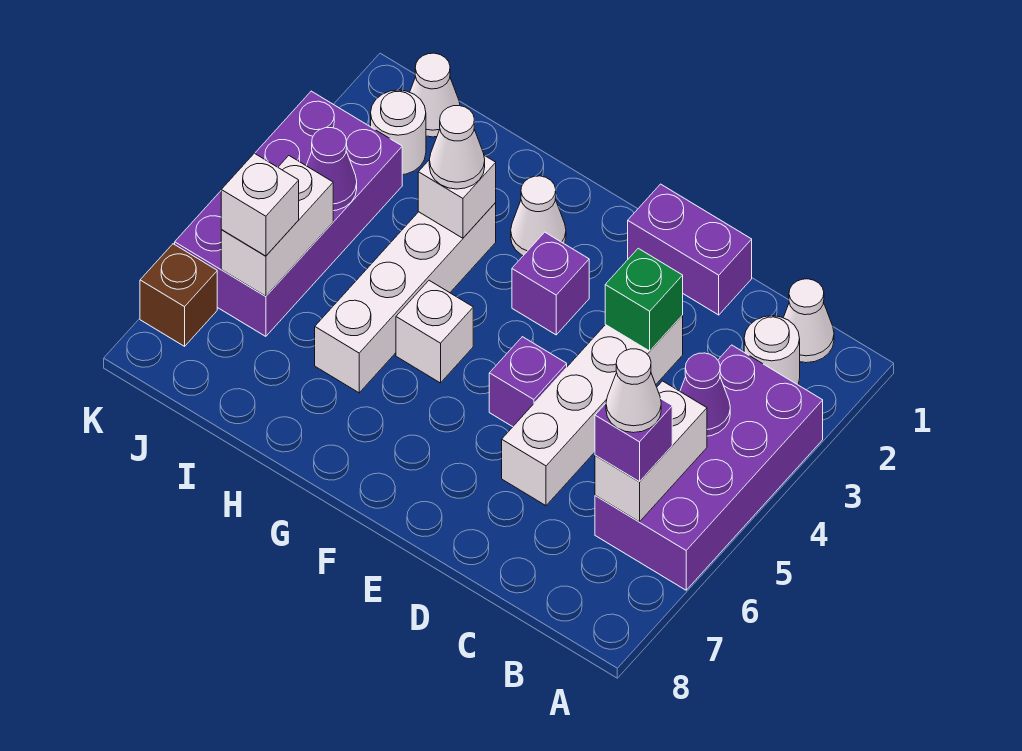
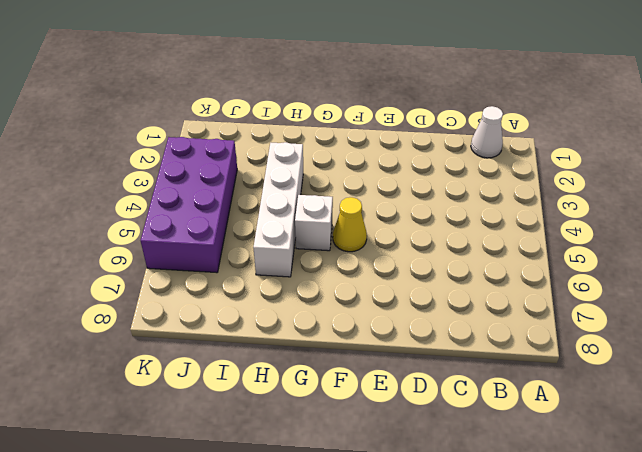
yellow 1x1 cone [333,197,367,252] -> none
none -> purple 2x4 brick [595,345,823,590]
none -> white 1x1 round brick [744,316,800,385]
none -> purple 1x2 brick [628,184,752,315]

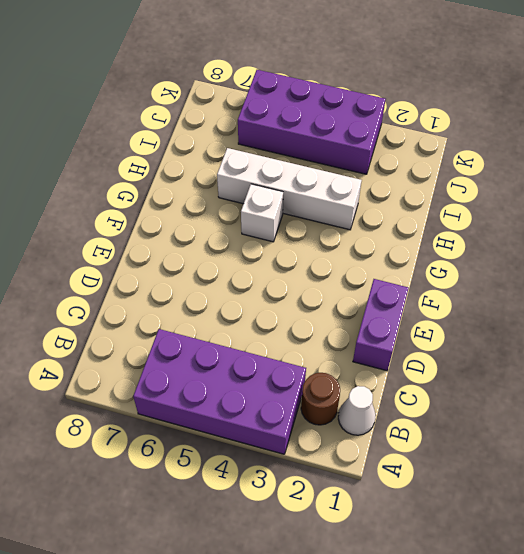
brown 1x1 round brick [301,373,340,425] -> white 1x1 round brick [744,316,800,385]
none -> white 1x4 brick [502,316,683,506]
none -> purple 1x1 brick [489,337,567,427]
none -> purple 1x1 brick [512,232,589,335]

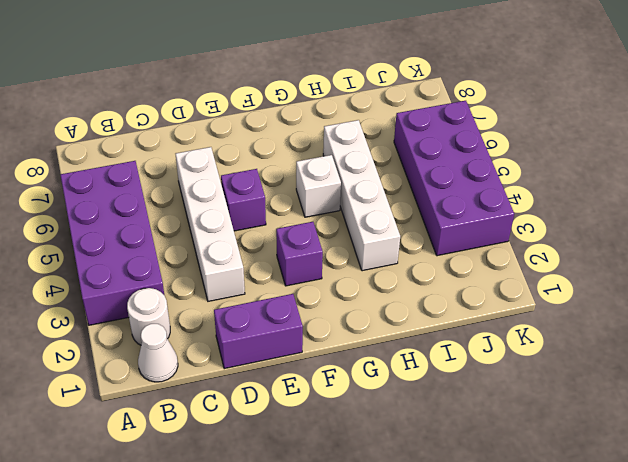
none -> white 1x1 cone [511,176,566,256]
none -> white 1x1 cone [410,53,460,137]
none -> white 1x1 round brick [371,90,426,175]

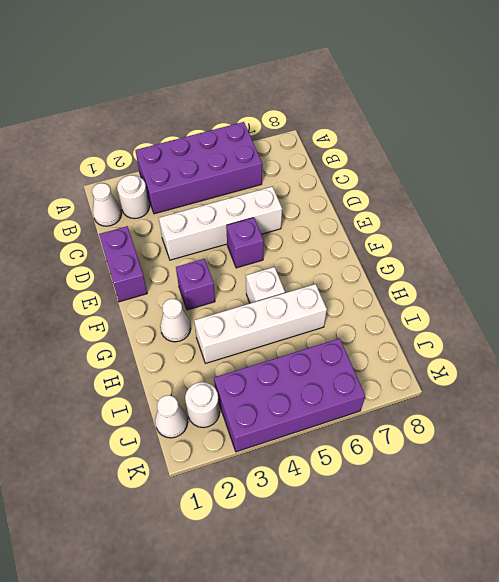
none -> brown 1x1 brick [140,244,217,346]
none -> purple 1x1 cone [680,353,730,436]
none -> white 1x2 brick [595,381,707,522]

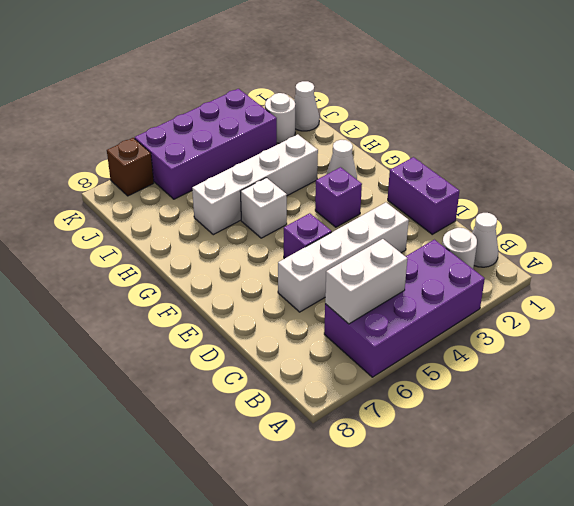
none -> purple 1x1 cone [680,353,730,436]
none -> green 1x1 brick [605,248,683,351]
none -> white 1x1 brick [418,155,496,238]

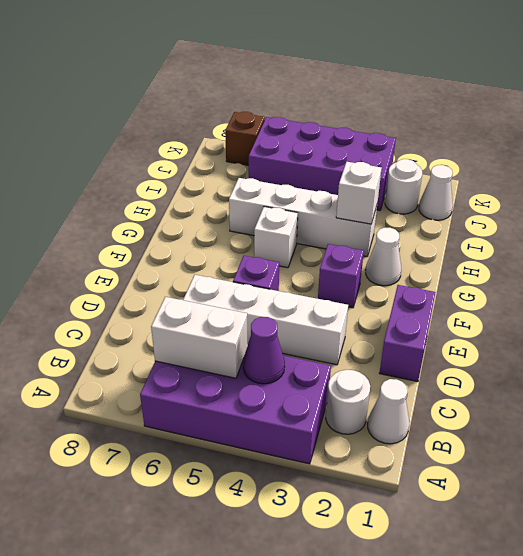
none -> green 1x1 brick [605,248,683,351]
none -> purple 1x1 cone [306,128,357,211]
none -> white 1x2 brick [221,156,333,296]

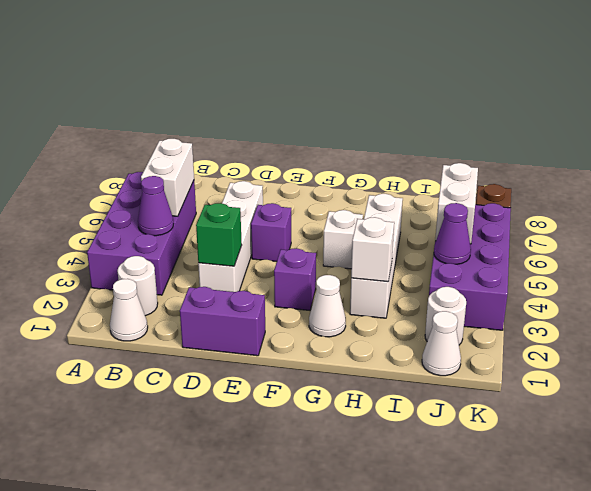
none -> purple 1x1 brick [595,399,672,482]
none -> white 1x1 cone [429,106,485,189]
none -> white 1x1 brick [221,153,299,256]

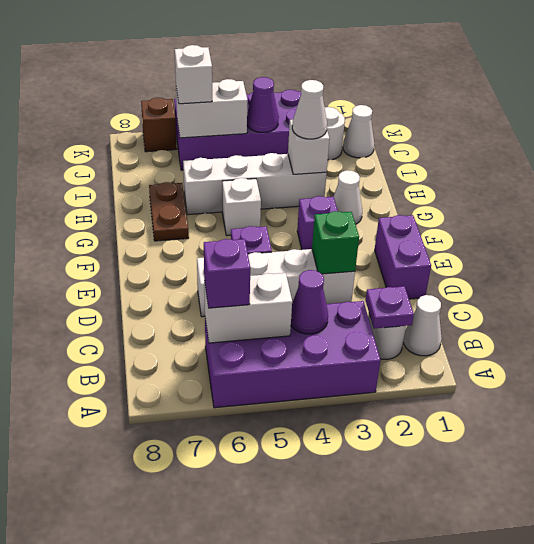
purple 1x1 plate [366,286,414,328] -> none
brown 1x2 plate [149,182,189,241] -> none
none -> white 1x1 cone [606,349,661,433]

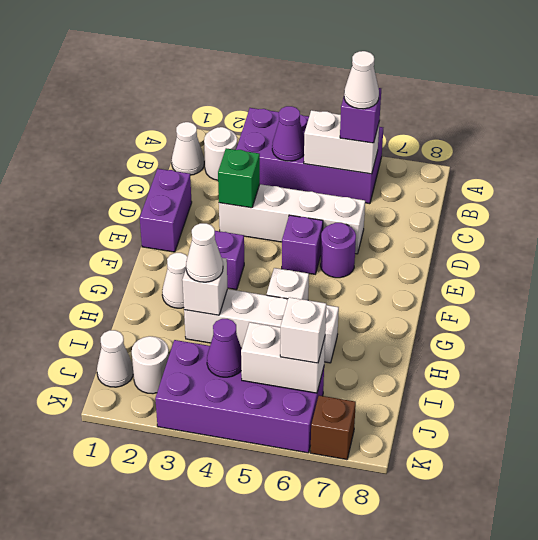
purple 1x1 round brick [320,223,356,278] -> none

